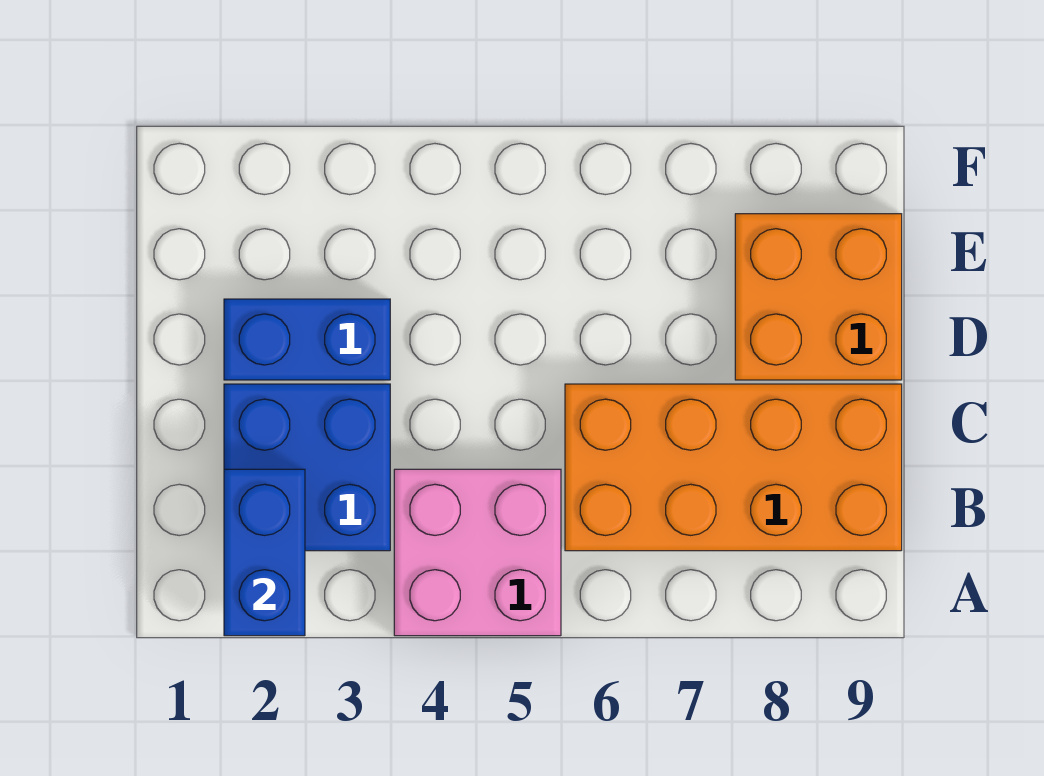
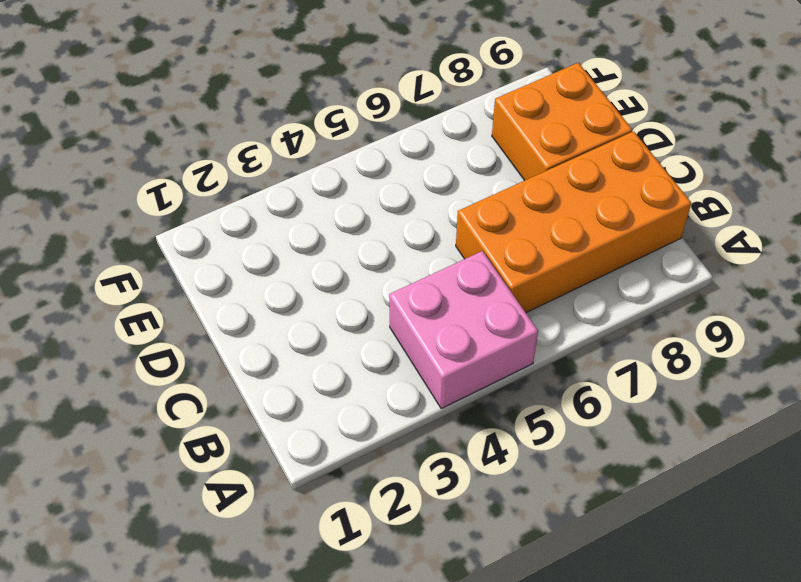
none -> blue 2x2 brick [224,384,390,551]
none -> blue 1x2 brick [224,299,390,380]

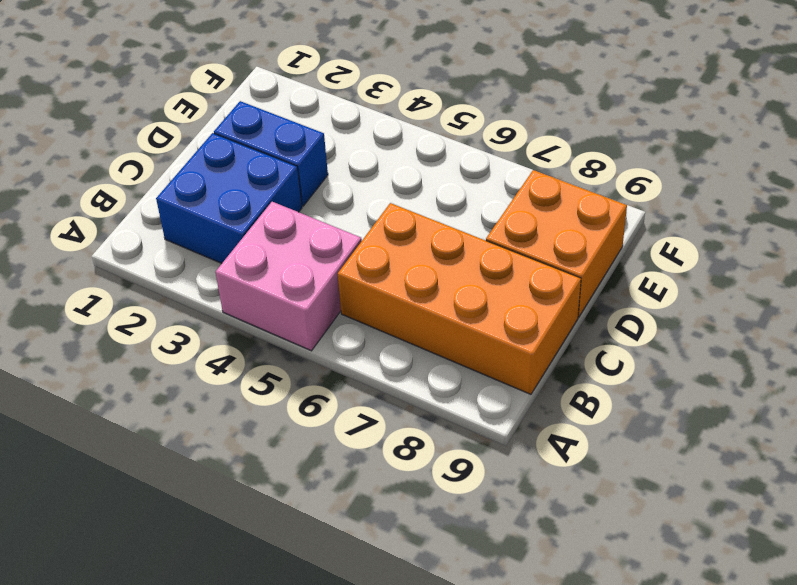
none -> blue 1x2 brick [224,469,305,636]

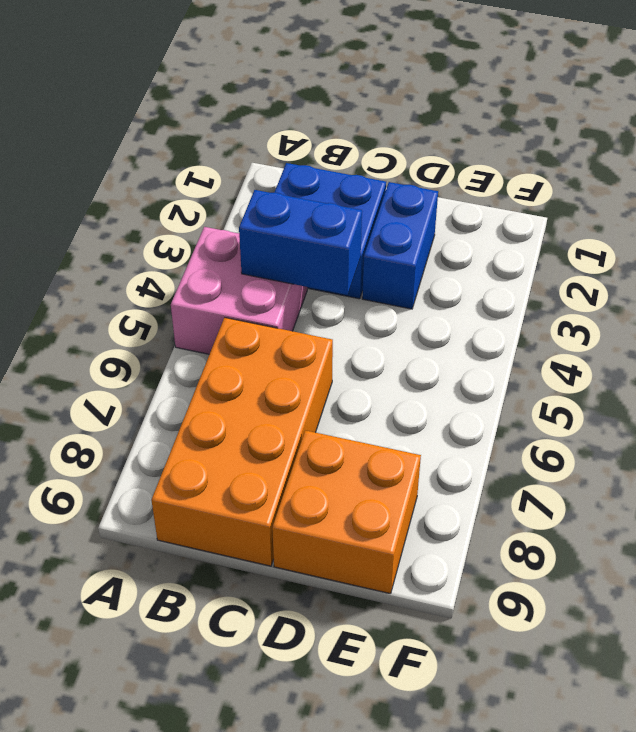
blue 1x2 brick [239,190,362,295] -> blue 1x2 brick moved to [224,469,305,636]

